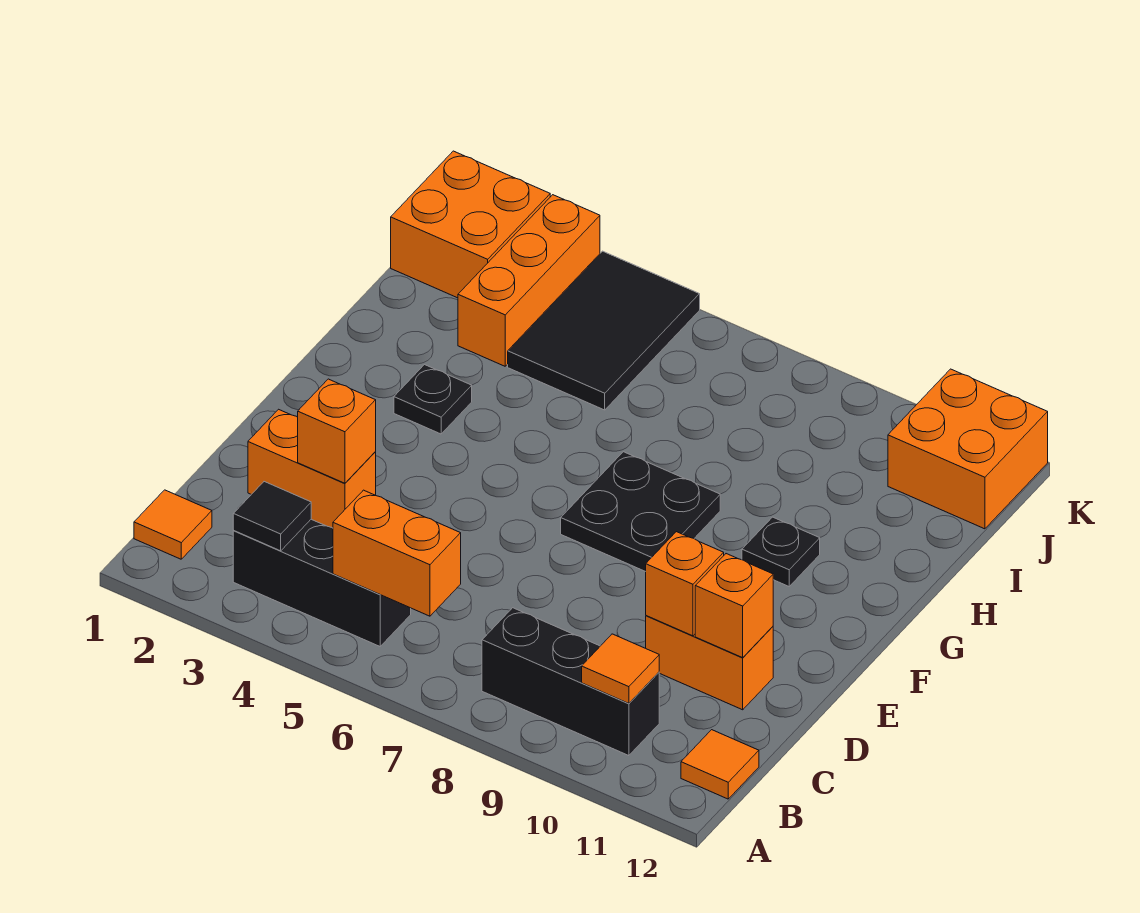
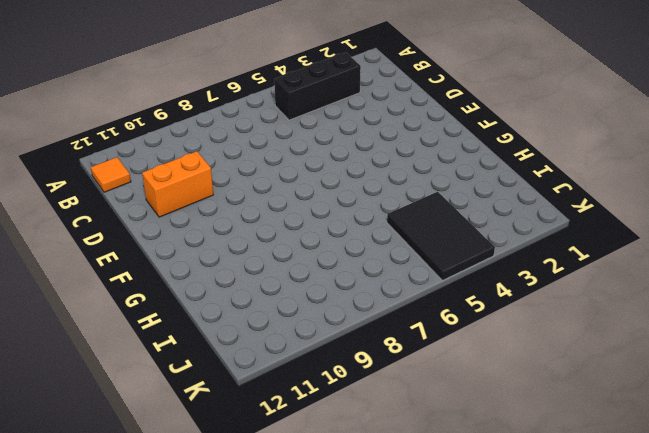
none -> orange 1x1 tile [134,490,212,559]
none -> black 1x3 brick [482,608,659,756]
none -> orange 1x2 brick [248,409,376,528]

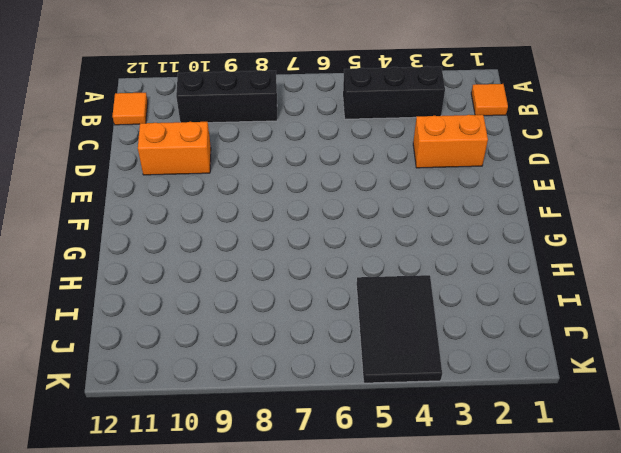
none -> black 2x2 plate [561,452,720,572]
none -> black 1x1 plate [394,365,472,434]
none -> black 1x1 plate [742,517,820,586]

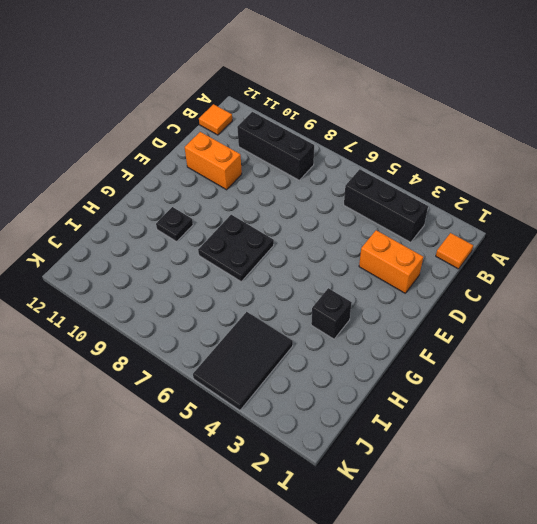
black 1x1 brick [311,288,352,339] -> black 1x1 plate [394,365,472,434]
none -> orange 1x3 brick [458,195,600,366]
none -> orange 2x2 brick [391,151,550,298]
none -> orange 2x2 brick [888,369,1048,529]

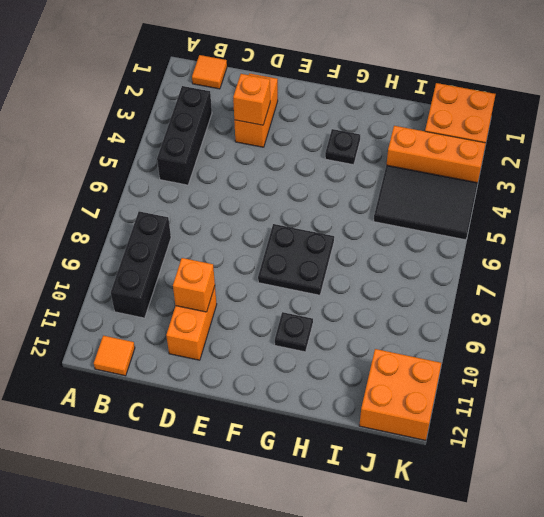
none -> black 1x1 tile [233,482,311,551]
none -> orange 1x2 brick [333,490,461,616]
none -> orange 1x1 tile [582,634,659,703]

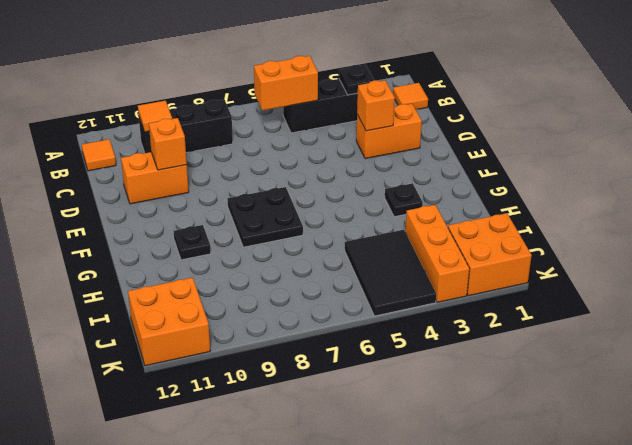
black 1x1 plate [339,65,374,95] -> black 1x1 tile [233,482,311,551]
none -> orange 1x1 brick [695,554,773,658]

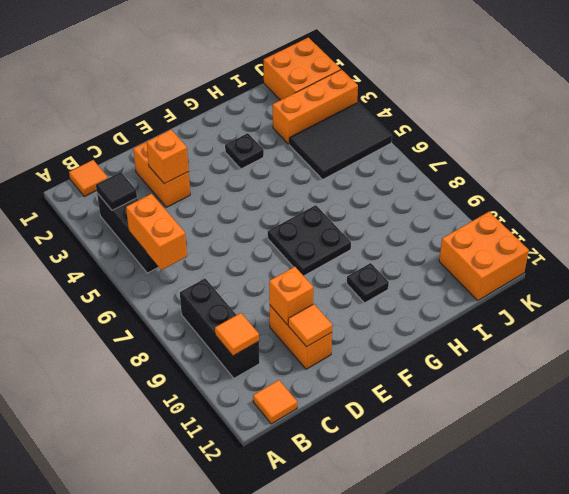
orange 1x1 tile [288,304,332,347] -> orange 1x1 brick [695,554,773,658]

